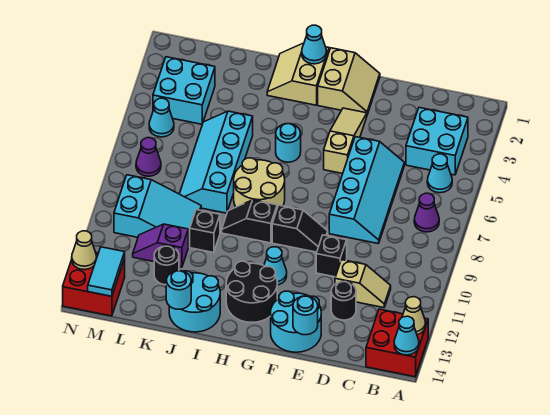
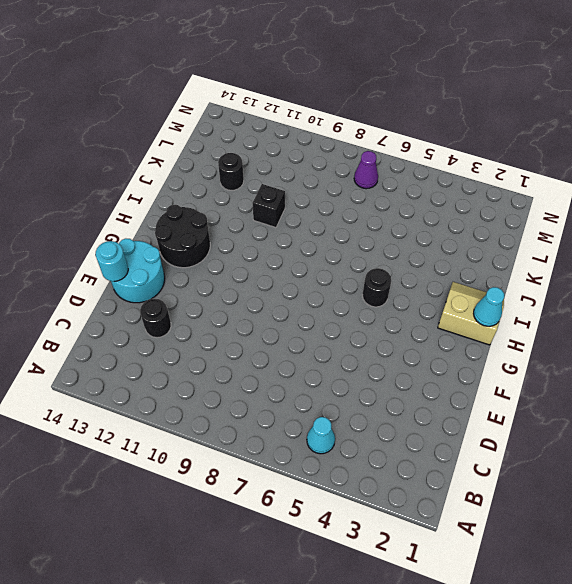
black 1x1 round brick [362,268,391,307] -> cyan 1x1 round brick [276,124,301,162]
none -> red 2x2 brick [366,309,428,377]
none -> cyan 2x2 brick [406,108,468,175]
none -> purple 1x1 cone [414,193,439,232]
none -> tan 1x2 slope [335,260,391,308]

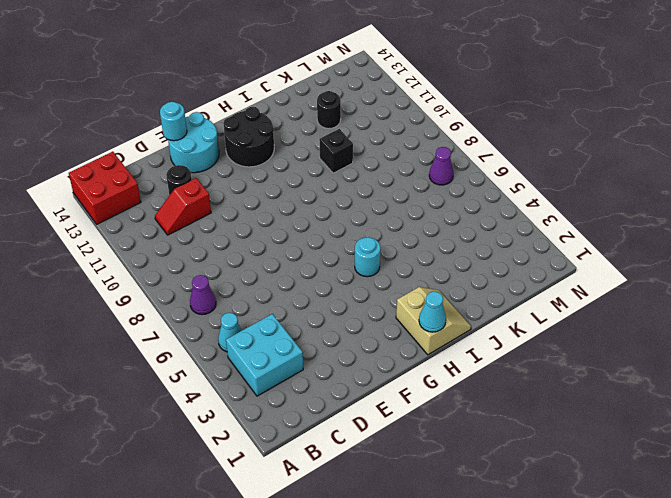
red 1x2 slope [155,178,211,235] -> tan 1x2 slope [335,260,391,308]
none -> cyan 2x4 slope [329,137,404,244]
none -> black 1x1 brick [316,235,347,277]
none -> tan 2x2 slope [318,48,380,114]
none -> tan 1x3 slope [324,108,367,174]

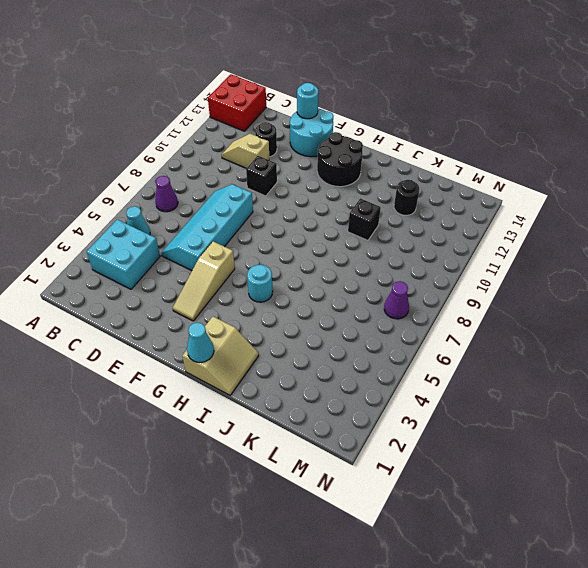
none -> tan 2x2 slope [318,48,380,114]
none -> black 1x2 slope [272,205,328,252]
none -> cyan 1x1 cone [264,247,287,285]
none -> tan 2x2 round brick [234,158,285,207]

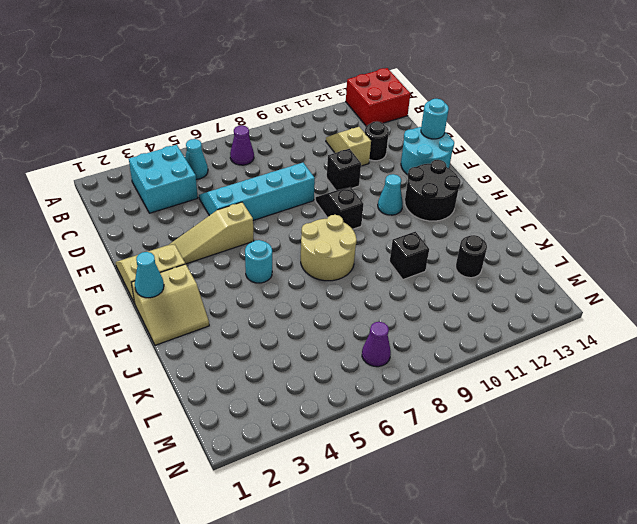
none -> black 1x2 slope [222,200,277,243]
none -> cyan 2x2 round brick [169,271,220,332]
none -> cyan 2x4 slope [180,111,253,213]
none -> cyan 2x3 slope [114,175,201,247]

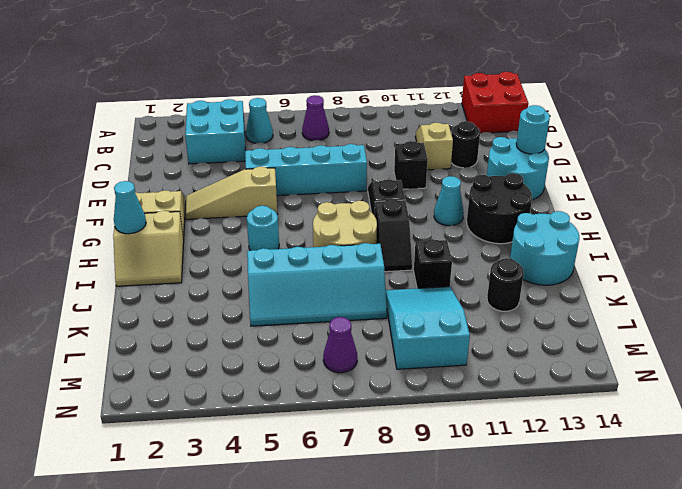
none -> purple 1x2 slope [133,224,188,267]
none -> cyan 2x2 brick [153,57,215,124]
none -> cyan 1x1 cone [149,98,174,137]
none -> red 2x2 brick [63,253,125,316]

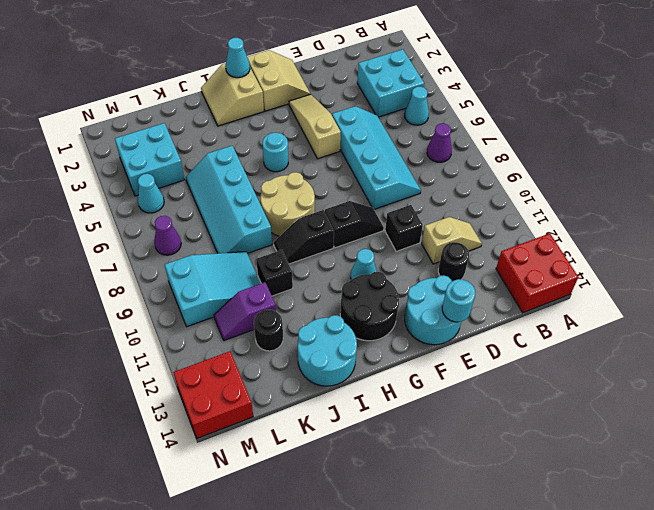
none -> tan 1x1 cone [402,297,426,335]
none -> cyan 1x1 cone [394,316,419,355]
none -> cyan 1x1 round brick [166,271,191,309]
none -> cyan 1x2 tile [88,247,125,296]

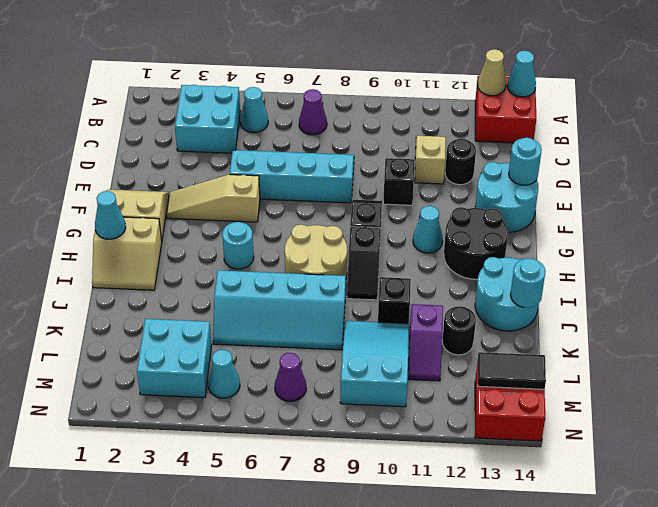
black 1x2 tile [478,352,546,389] -> cyan 1x2 tile [88,247,125,296]
none -> tan 1x1 cone [72,231,97,270]

